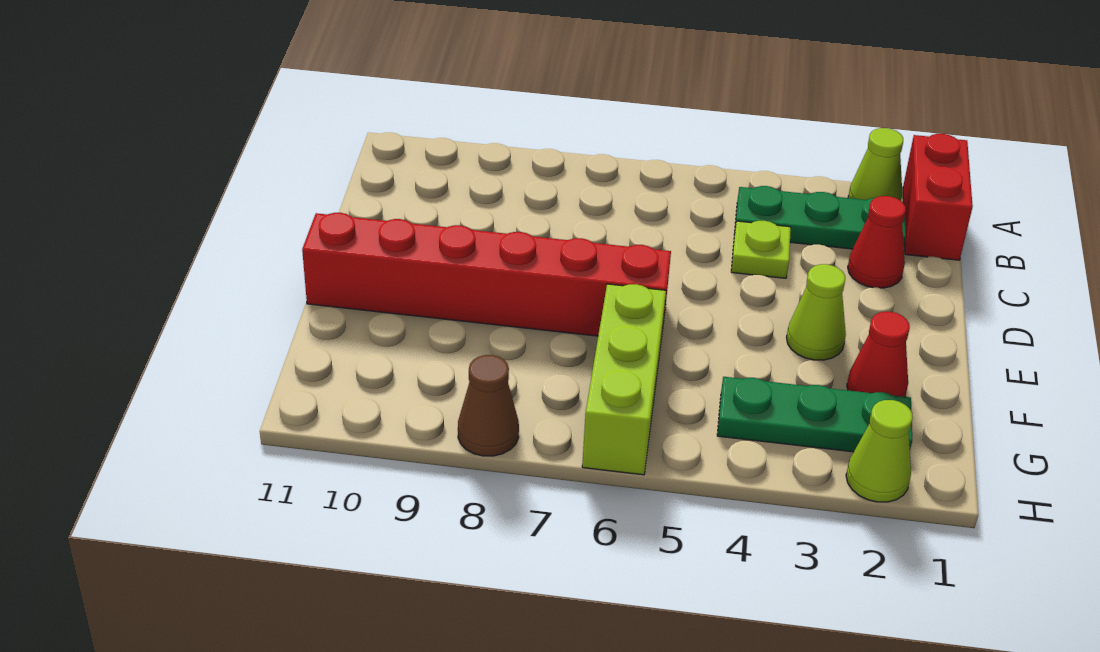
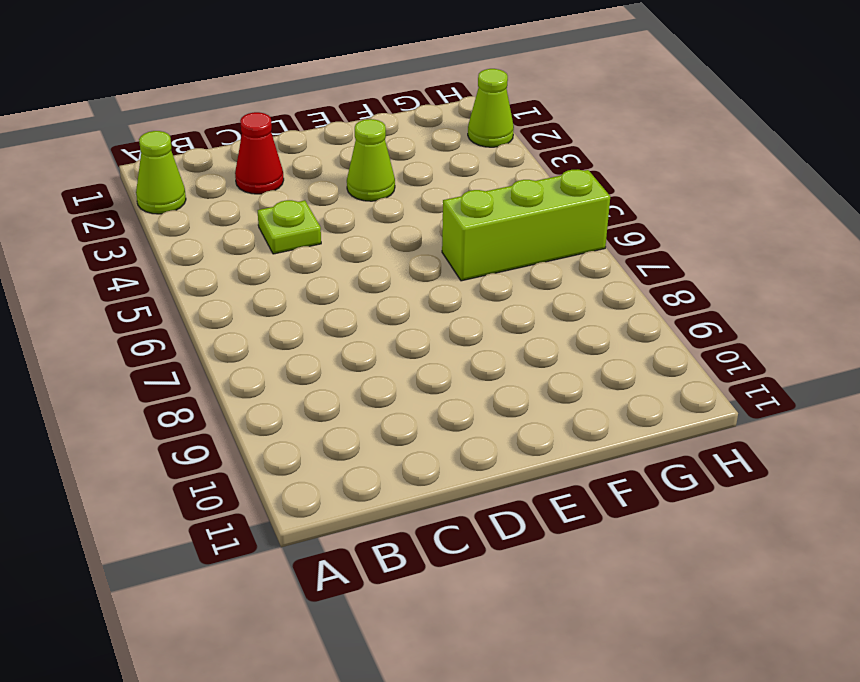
none -> red 1x2 brick [903,134,973,260]
none -> green 1x3 plate [735,186,906,249]
none -> red 1x6 brick [302,213,671,336]

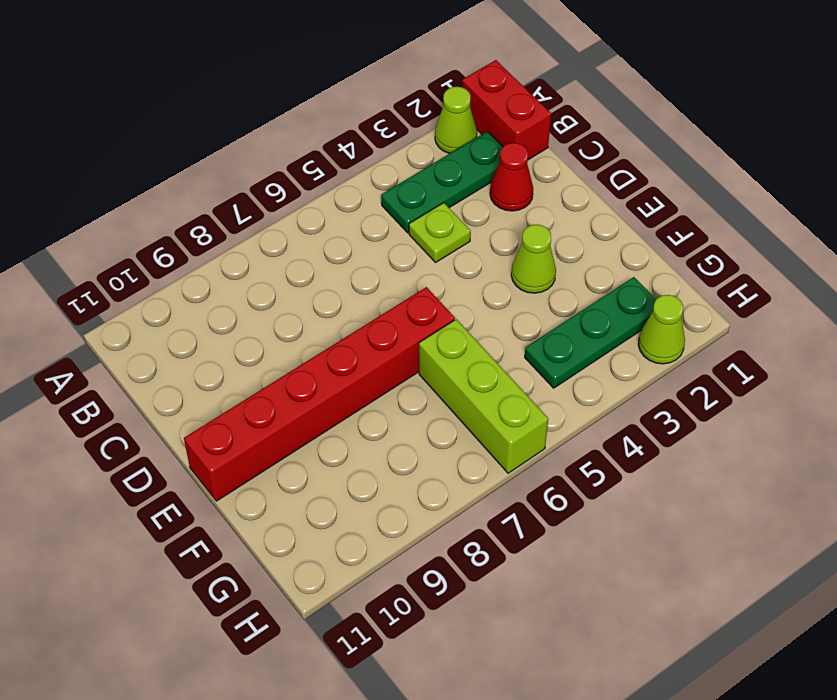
none -> red 1x1 cone [847,312,910,397]
none -> brown 1x1 cone [458,355,519,456]

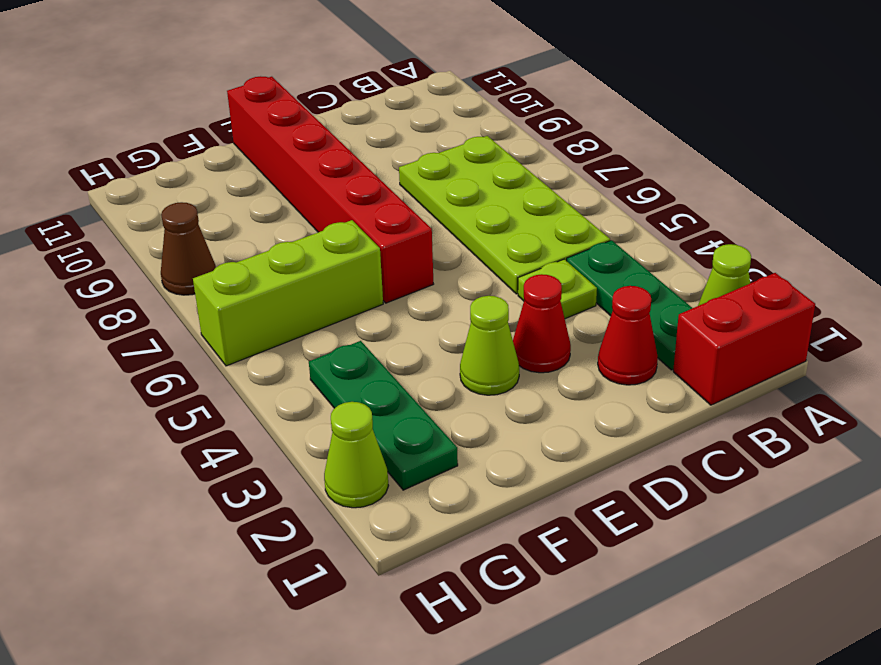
lime 2x4 plate [399,136,610,294] -> none
red 1x1 cone [513,274,571,373] -> red 1x1 cone moved to [847,312,910,397]

